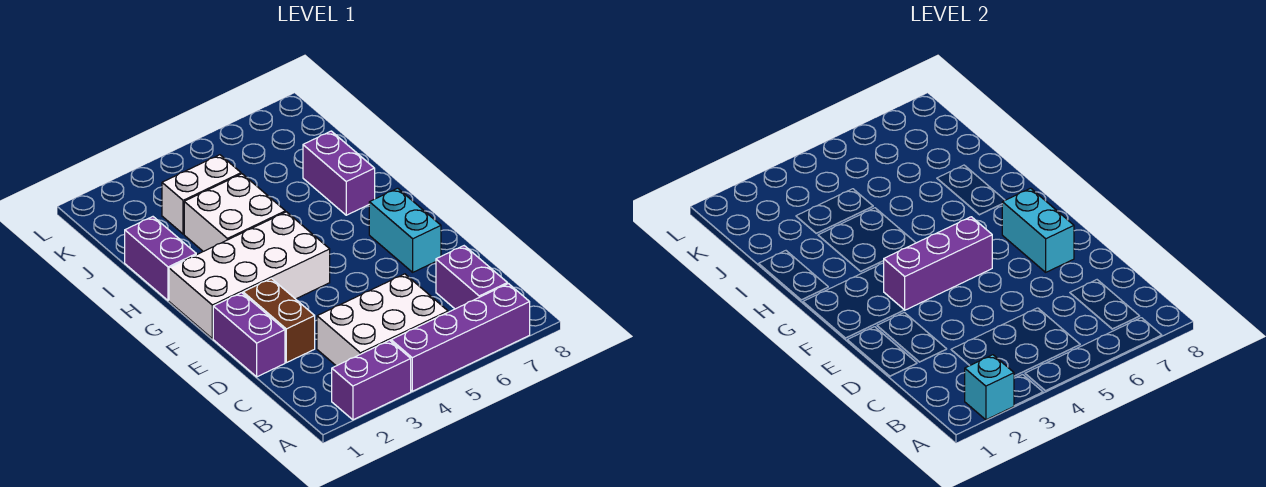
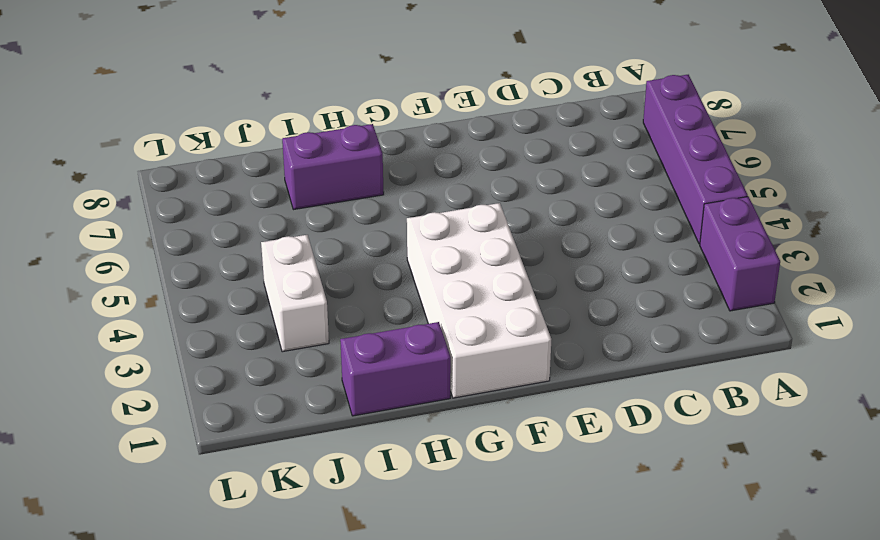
none -> white 2x3 brick [317,274,448,366]
none -> purple 1x2 brick [436,246,507,309]
none -> purple 1x2 brick [213,293,285,377]

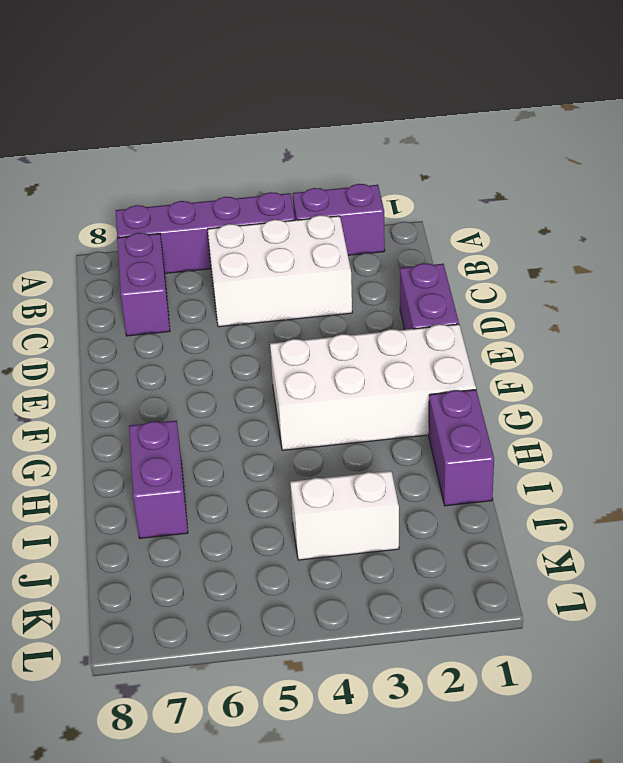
none -> brown 1x2 brick [243,278,315,363]
none -> cyan 1x2 brick [369,188,441,272]
none -> white 2x2 brick [184,174,285,251]

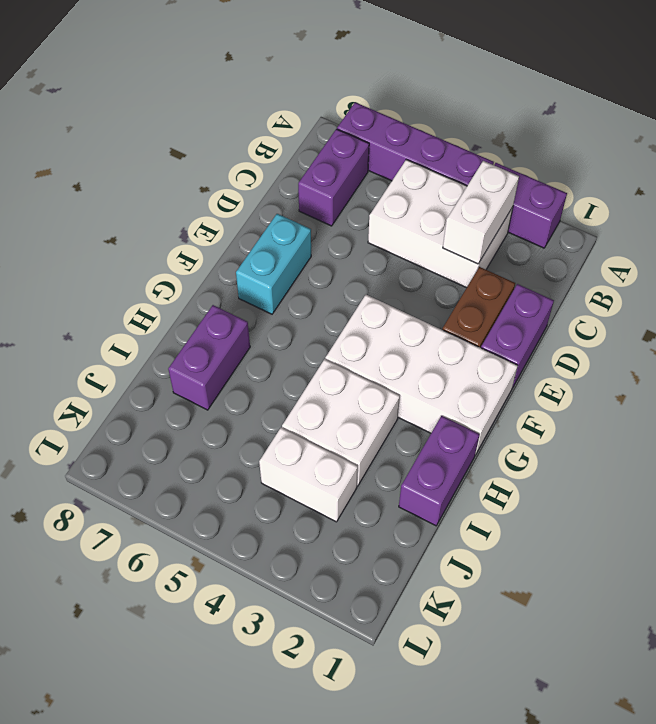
white 1x2 brick [443,161,519,264] -> none
none -> cyan 1x1 brick [965,355,1014,420]
none -> cyan 1x2 brick [1002,188,1074,272]
none -> purple 1x3 brick [884,217,992,310]

